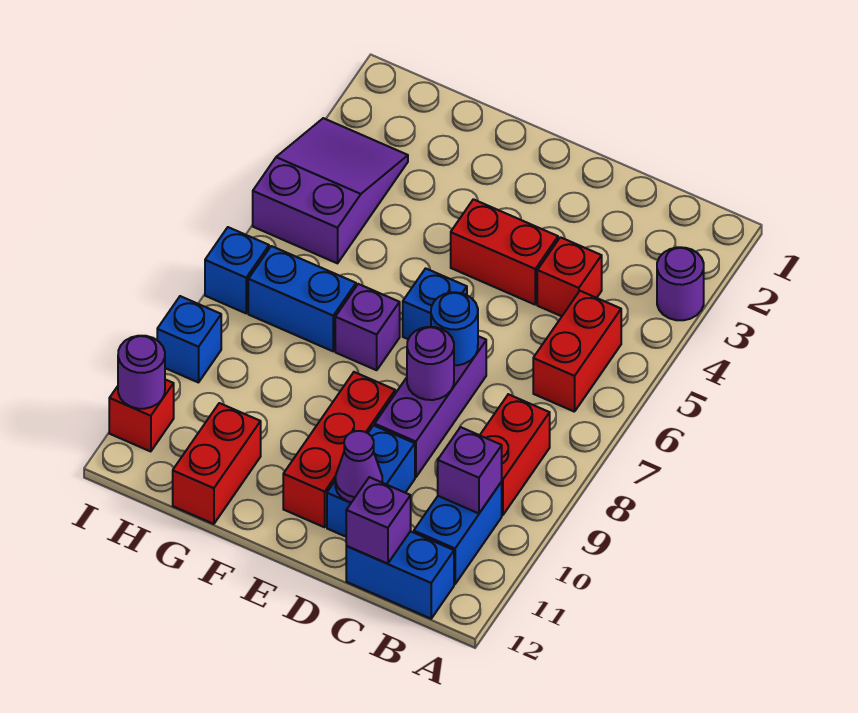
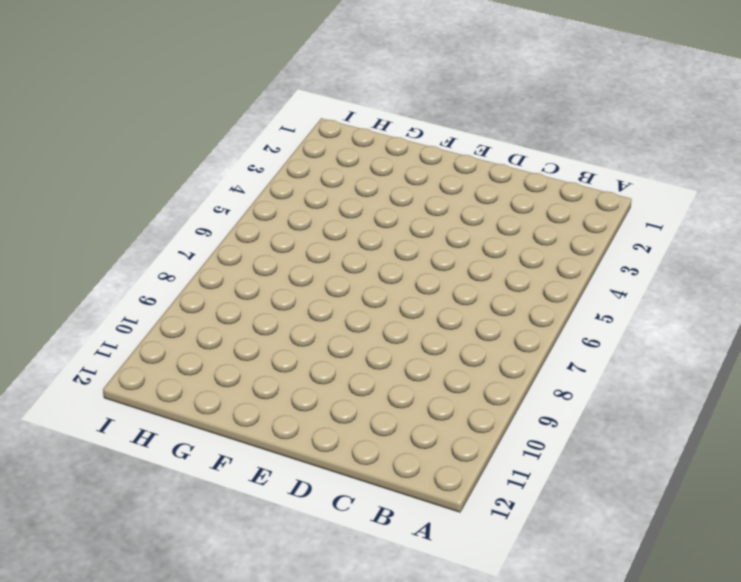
none -> purple 1x1 round brick [657,247,704,320]
none -> red 1x2 brick [533,291,621,412]
none -> red 1x2 brick [480,394,550,515]

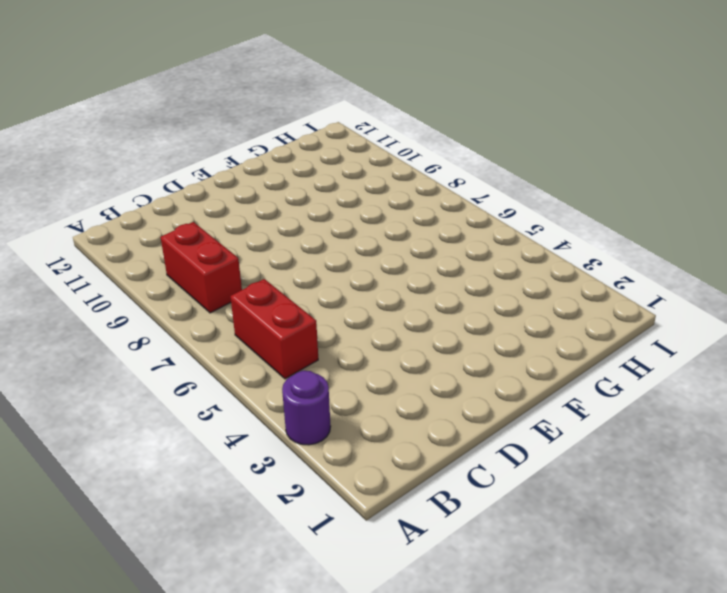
none -> blue 1x2 brick [414,482,502,584]
none -> blue 1x2 brick [346,531,454,619]
none -> red 1x1 brick [537,237,602,316]

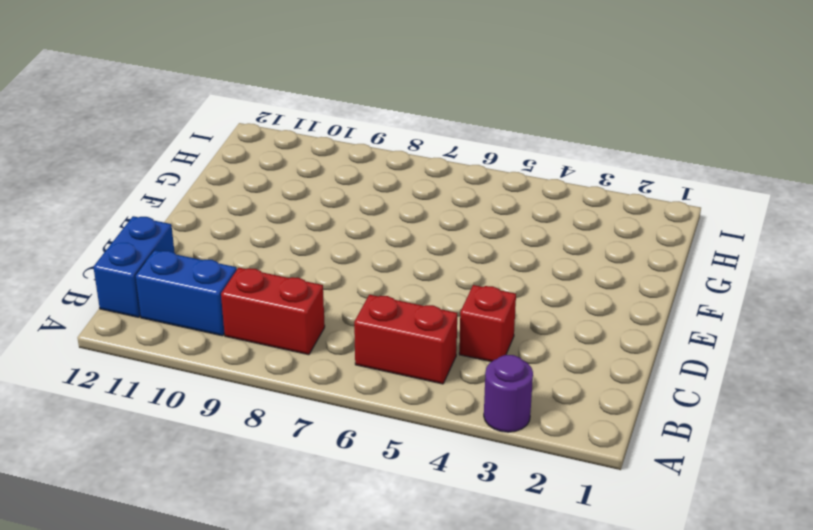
none -> red 1x2 brick [451,199,558,305]
none -> purple 1x3 brick [375,336,486,477]
none -> blue 1x2 brick [327,425,415,537]

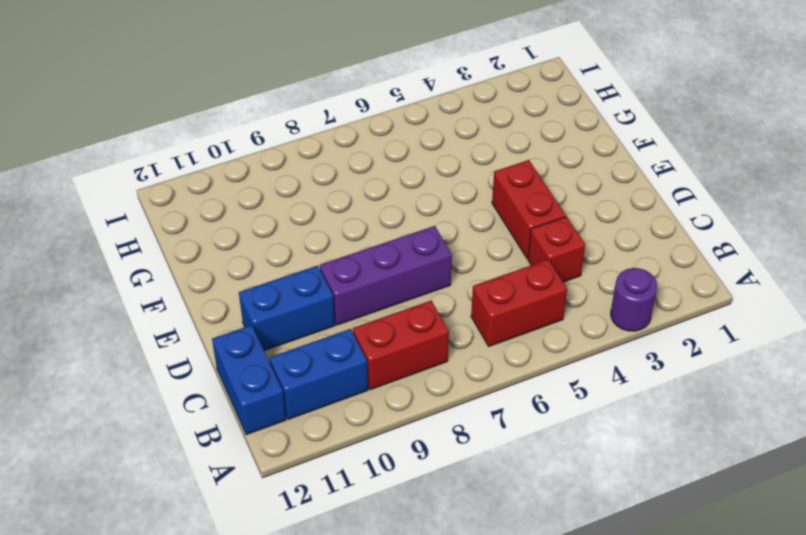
none -> blue 1x1 brick [403,268,467,339]
none -> red 1x3 brick [283,372,395,527]
none -> purple 1x1 brick [335,284,400,370]

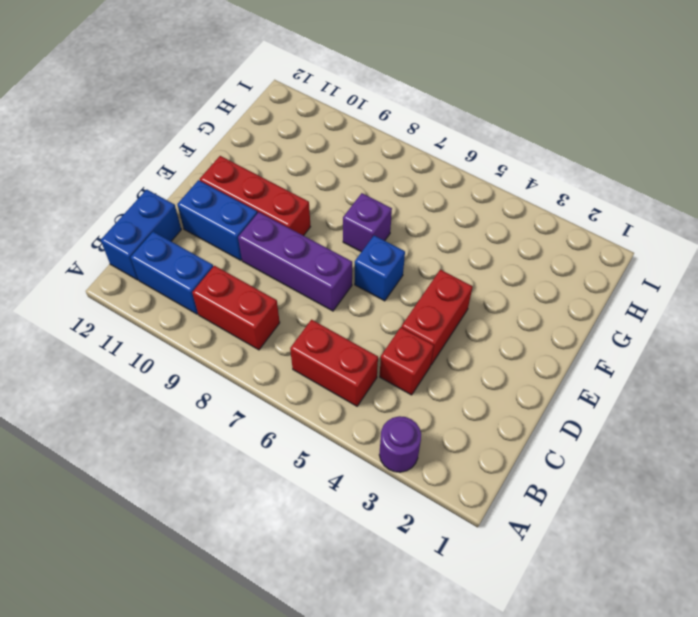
none -> blue 1x2 brick [248,246,356,351]
none -> red 1x2 brick [173,403,261,524]
none -> purple 2x3 slope [253,118,408,263]

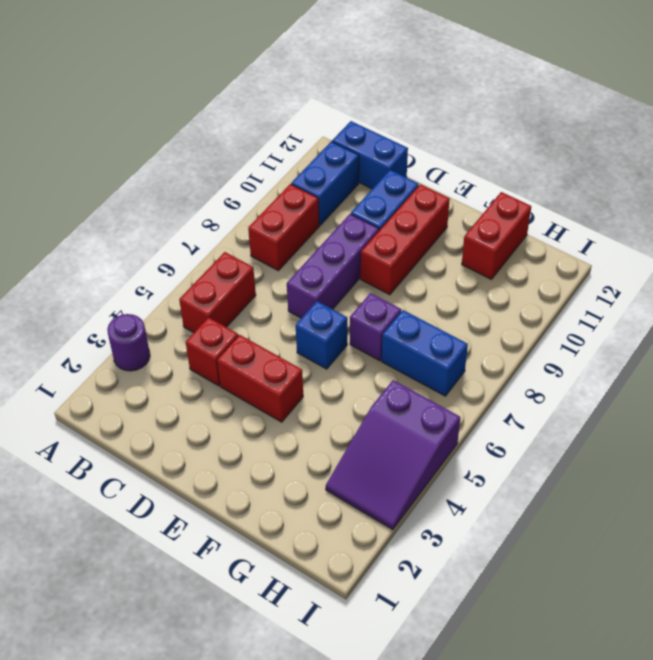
none -> blue 1x1 brick [205,227,269,313]
none -> blue 1x1 brick [157,296,221,383]
none -> red 1x1 brick [109,380,174,452]

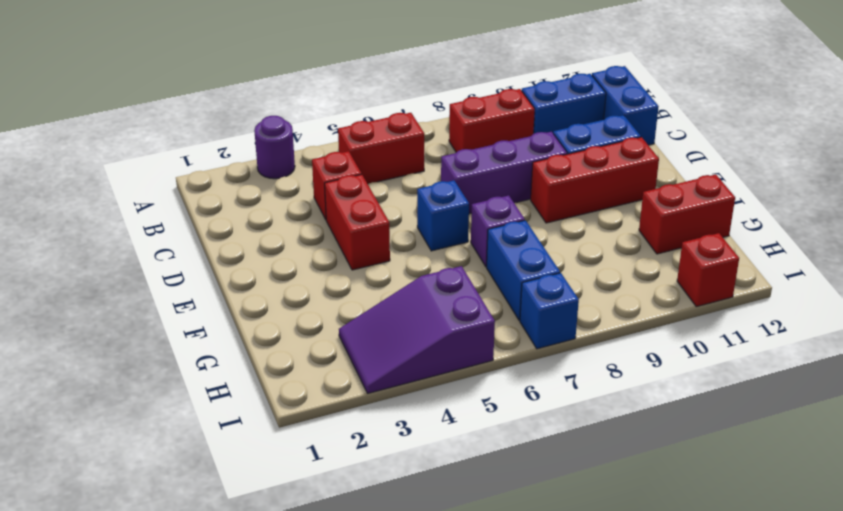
none -> blue 1x1 brick [157,296,221,383]
none -> purple 1x1 brick [438,427,502,513]
none -> purple 1x1 brick [346,477,411,564]

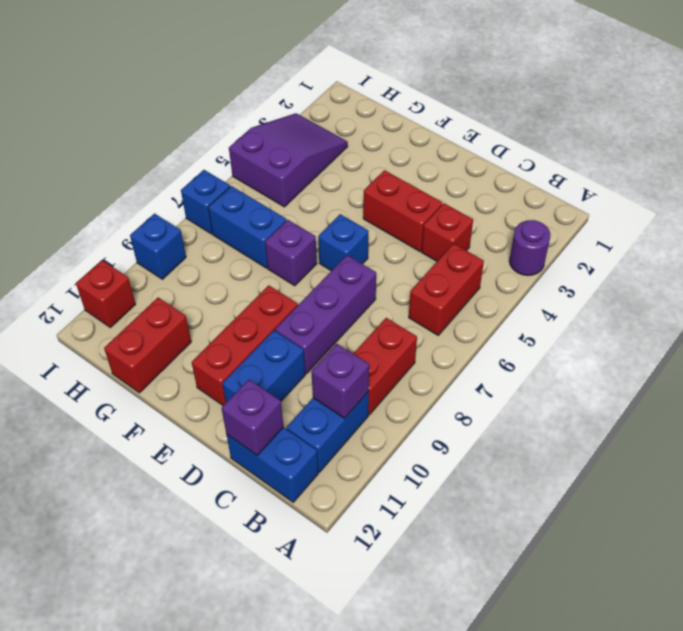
none -> blue 1x1 round brick [431,292,478,365]
none -> purple 1x1 round brick [407,327,454,400]
none -> purple 1x1 cone [335,431,382,502]

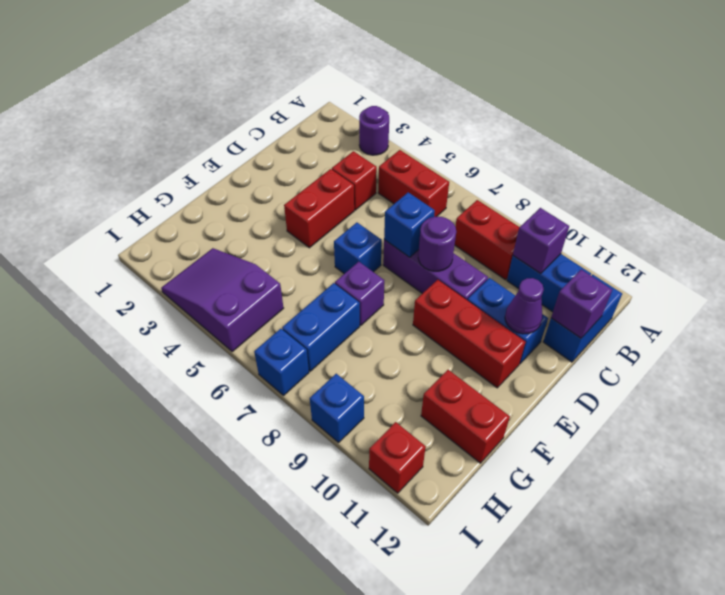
blue 1x1 brick [384,192,435,257] -> blue 1x1 round brick [431,292,478,365]
none -> purple 1x1 round brick [118,336,165,409]

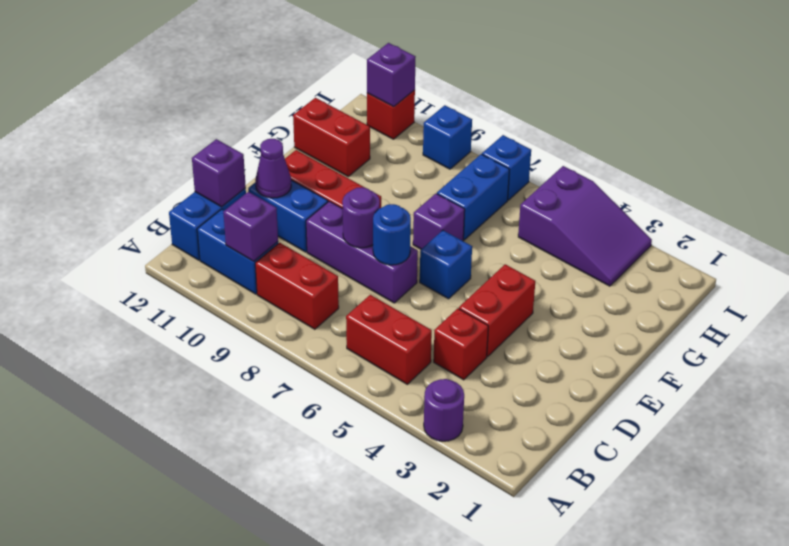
purple 1x1 brick [367,43,415,107] -> purple 1x1 round brick [118,336,165,409]

